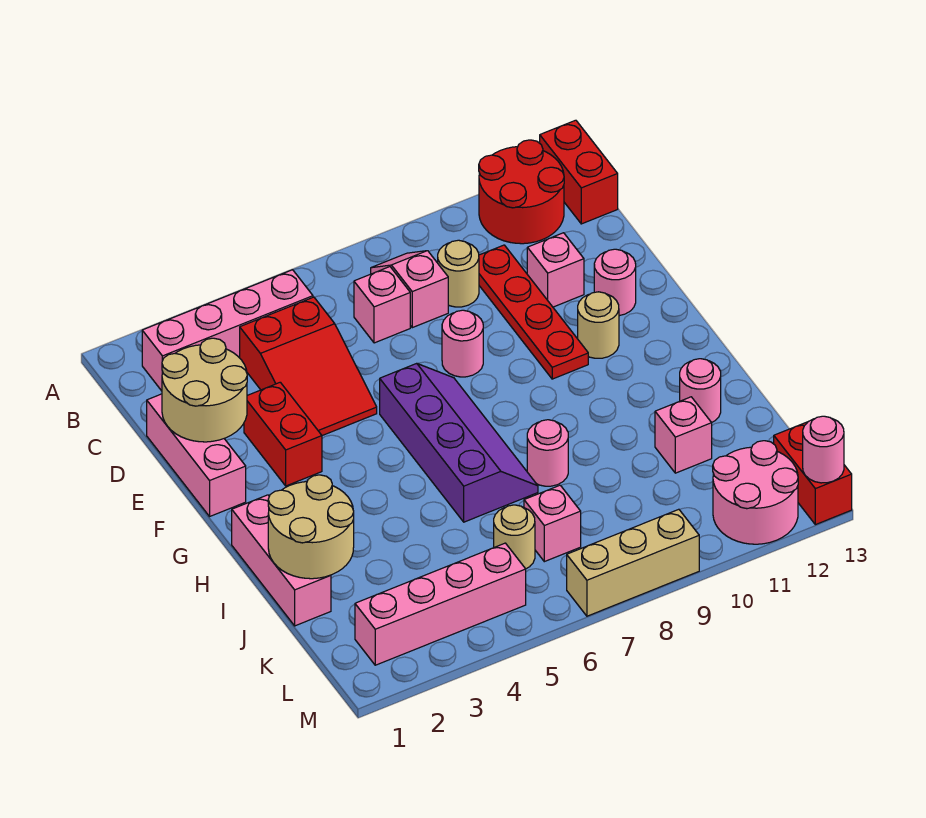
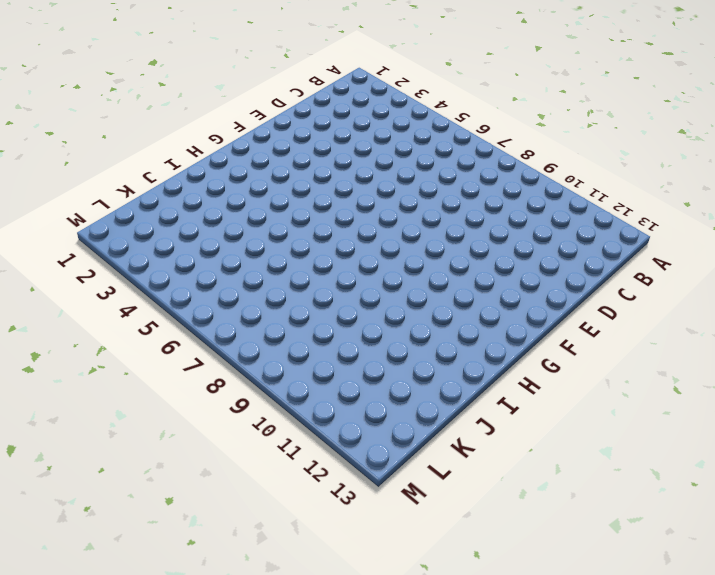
none -> red 2x2 round brick [479,140,564,244]
none -> red 1x2 brick [540,120,618,224]
none -> pink 1x4 brick [142,270,313,391]

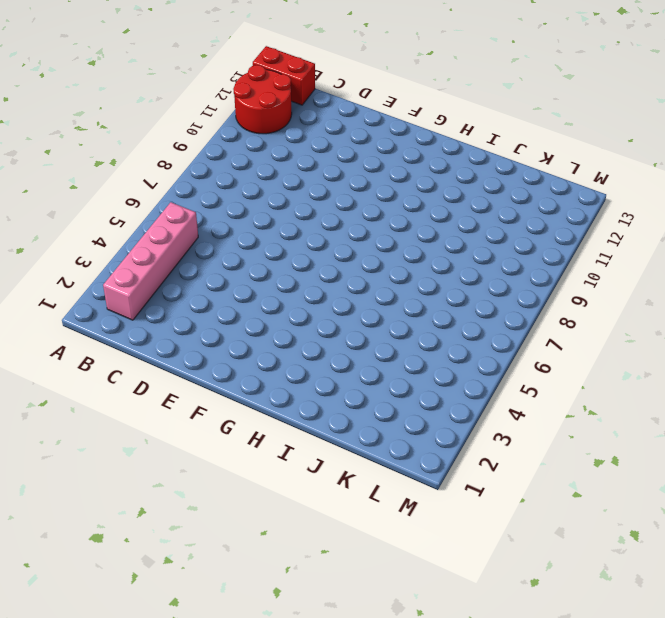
none -> pink 1x2 slope [371,251,448,328]
none -> red 2x3 slope [240,297,377,436]
none -> pink 1x1 brick [354,267,410,343]

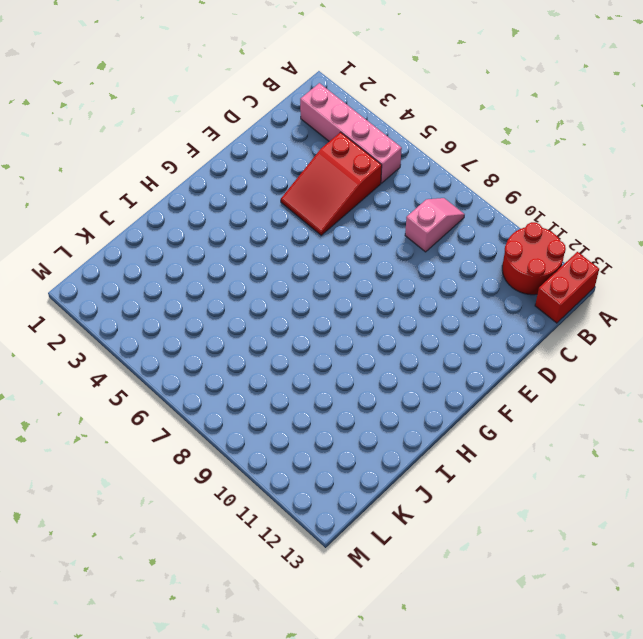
none -> pink 1x1 brick [354,267,410,343]
none -> tan 1x1 round brick [438,240,479,307]
none -> red 1x4 plate [479,245,588,379]

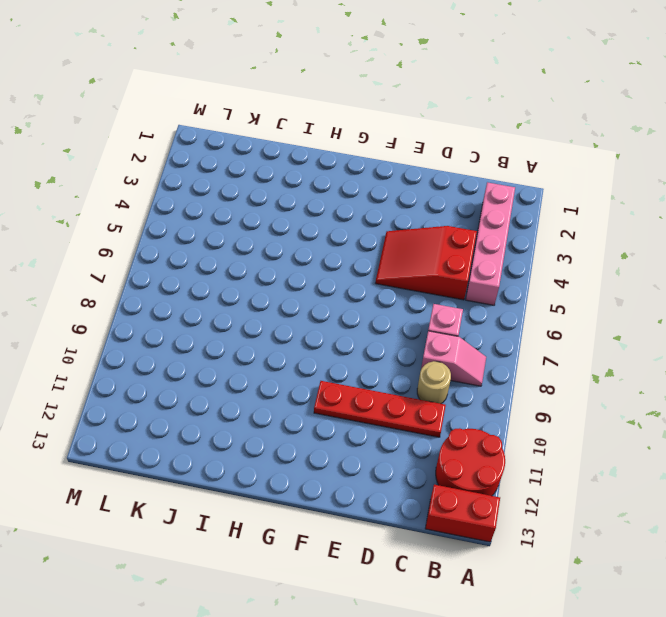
none -> pink 1x3 brick [147,394,246,516]
none -> pink 1x1 brick [527,233,584,307]
none -> red 1x2 brick [244,382,322,486]

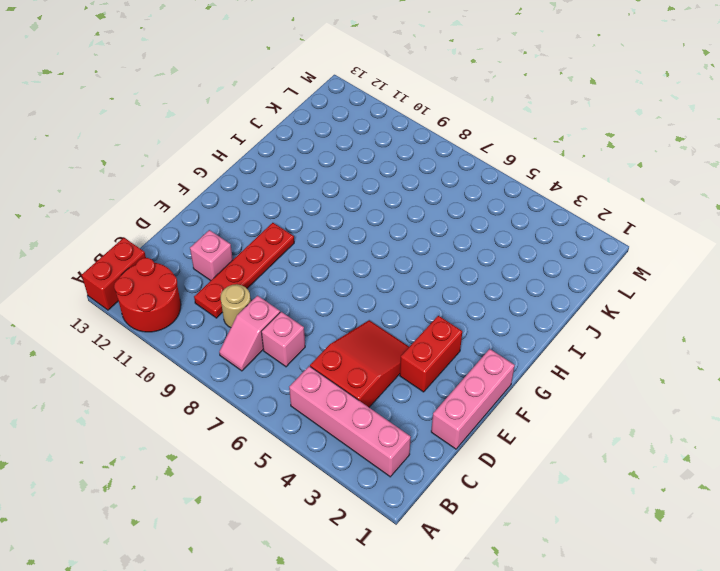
none -> pink 1x1 round brick [442,310,483,377]
none -> pink 1x1 round brick [594,249,636,316]
none -> purple 2x4 slope [380,363,538,522]

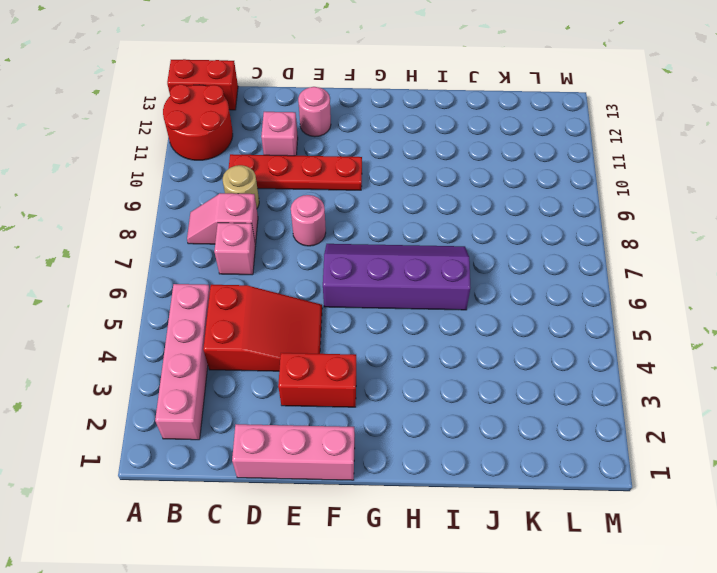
none -> tan 1x1 round brick [578,292,619,358]
none -> pink 1x3 brick [232,495,331,626]
none -> pink 1x1 round brick [527,420,568,486]

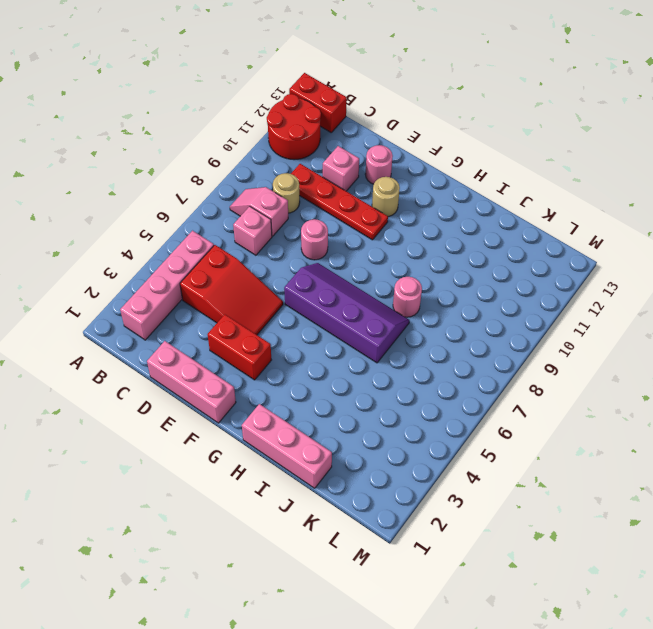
none -> pink 1x1 round brick [680,359,721,423]
none -> pink 1x1 brick [655,397,712,473]
none -> tan 1x1 round brick [494,505,535,569]

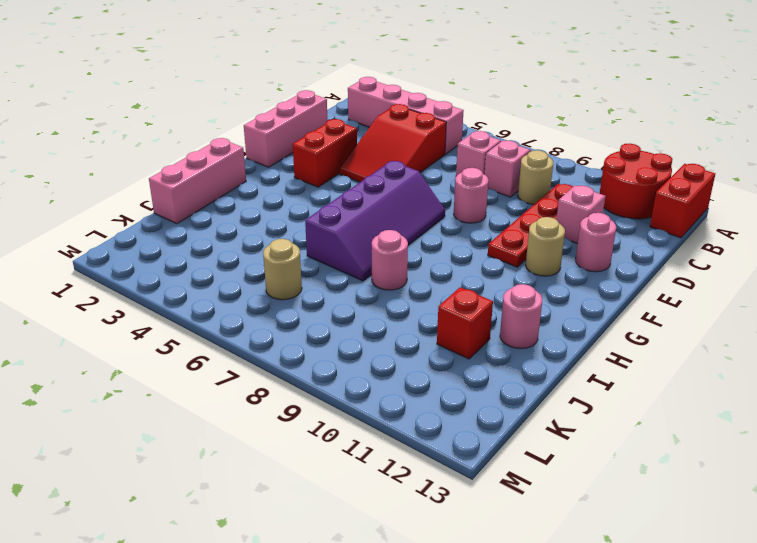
red 1x1 brick [437,287,493,359] -> pink 1x1 brick [655,397,712,473]
none -> pink 1x1 brick [524,485,581,562]
none -> pink 1x4 brick [355,543,526,665]
none -> pink 2x2 round brick [713,441,798,544]

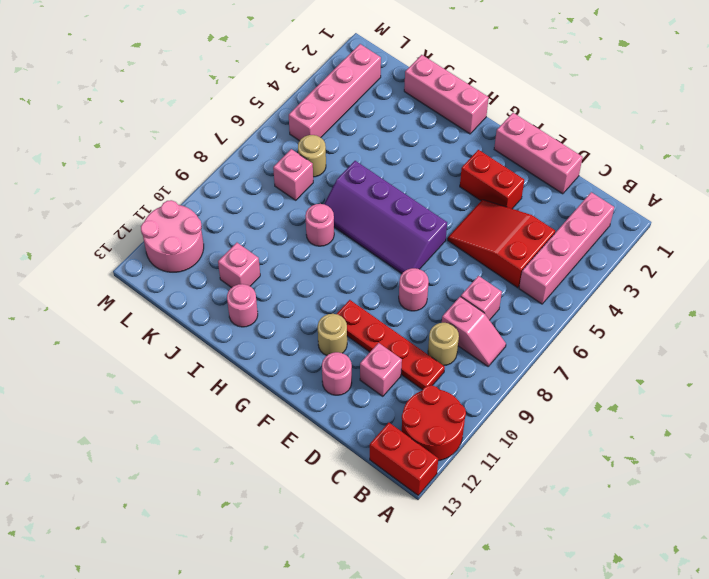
none -> red 1x2 brick [774,422,852,525]
none -> tan 1x3 brick [567,509,699,616]
none -> tan 2x2 round brick [162,338,247,442]

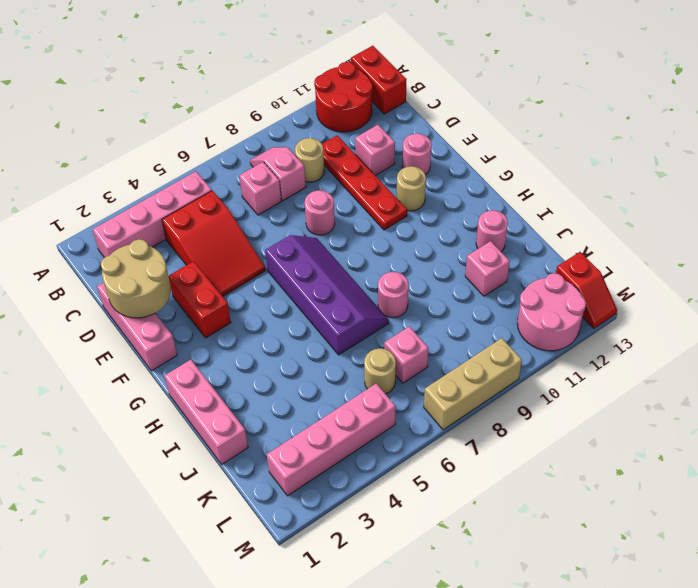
red 1x2 slope [556,252,617,329] -> red 1x2 brick [774,422,852,525]
none -> tan 2x2 round brick [268,475,354,579]
none -> pink 1x1 round brick [803,416,844,483]

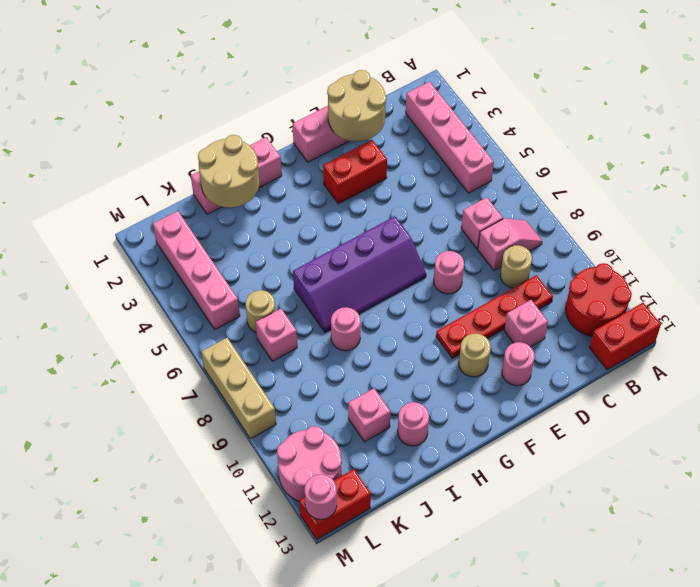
none -> red 2x3 slope [240,297,377,436]

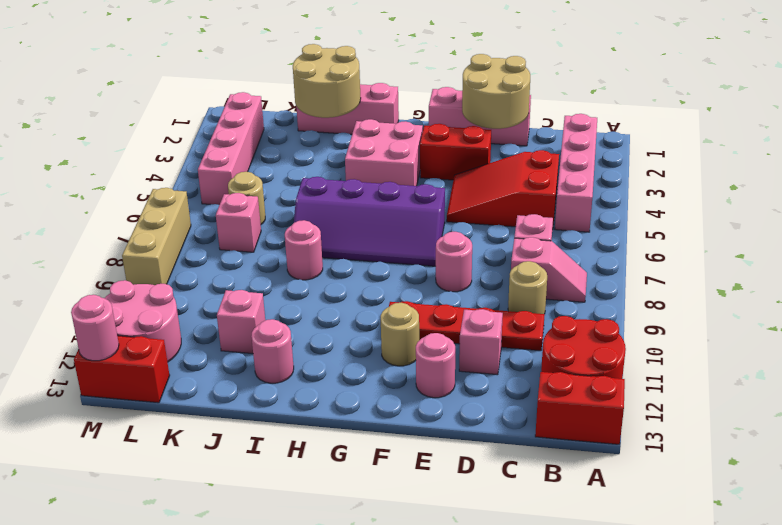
pink 2x2 brick [345,119,423,186] -> none

